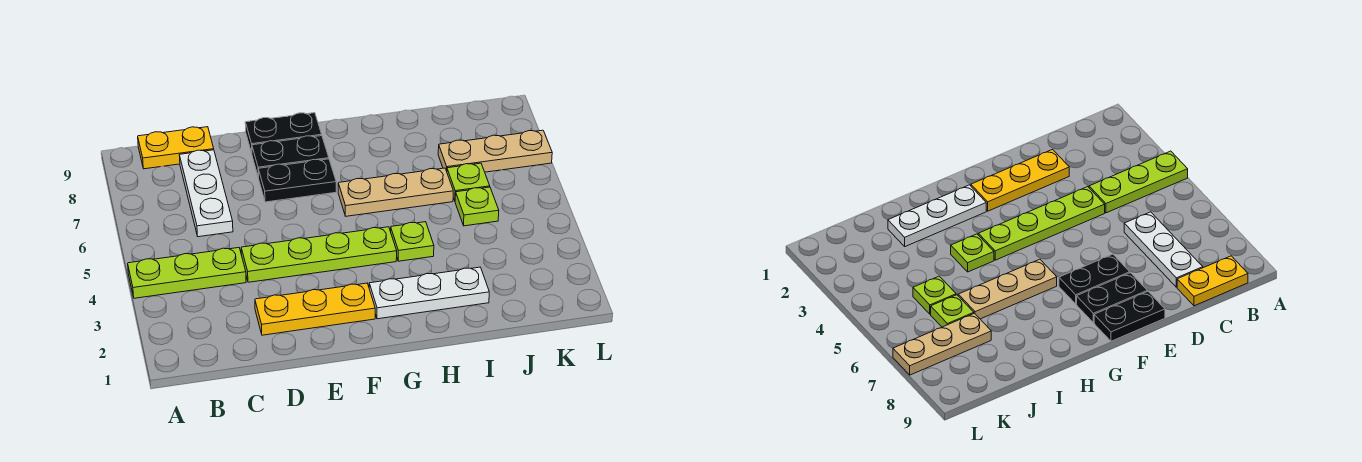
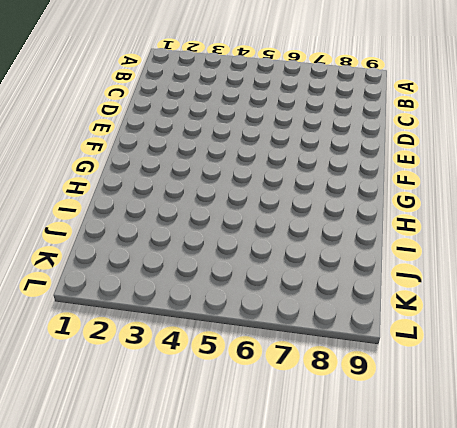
none -> lime 1x3 plate [128,248,246,298]
none -> yellow 1x2 plate [138,127,214,169]
none -> white 1x3 plate [179,150,233,237]

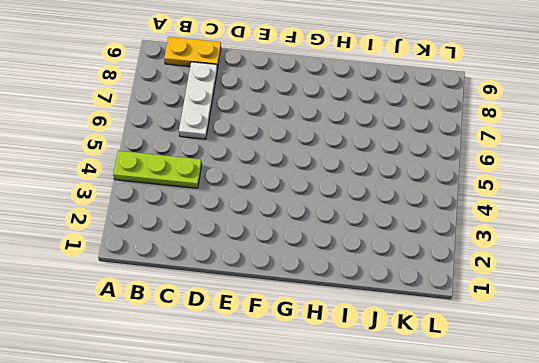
none -> yellow 1x3 plate [255,283,375,335]
none -> lime 1x4 plate [241,227,397,282]
none -> black 1x2 plate [258,159,336,202]

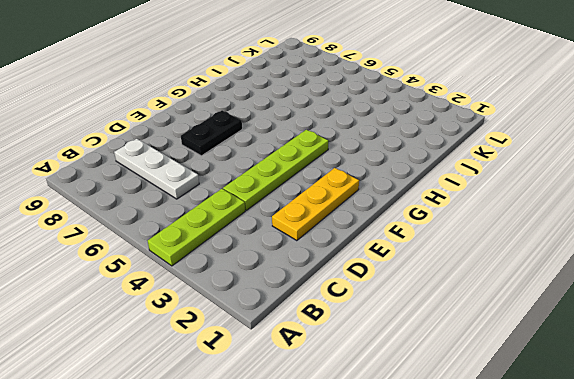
none -> yellow 1x2 plate [138,127,214,169]
none -> black 1x2 plate [252,136,329,178]
none -> black 1x2 plate [245,113,322,153]

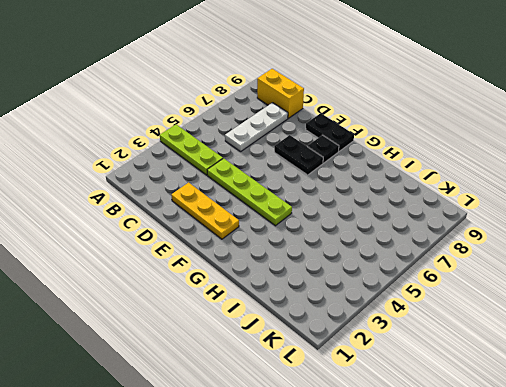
yellow 1x2 brick [257,69,304,118] -> yellow 1x2 plate [138,127,214,169]
black 1x1 plate [307,135,339,163] -> black 1x2 plate [252,136,329,178]
none -> white 1x3 plate [369,267,489,319]
none -> tan 1x3 plate [338,168,453,216]
none -> lime 1x1 plate [391,222,434,261]

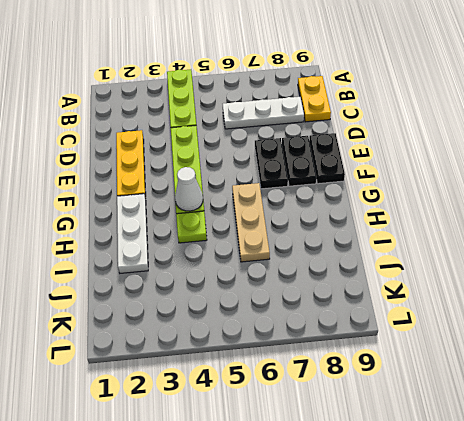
white 1x1 cone [175,167,203,211] -> none
none -> lime 1x1 plate [455,187,499,226]
none -> lime 1x1 plate [447,163,490,201]
none -> tan 1x3 plate [438,130,552,172]

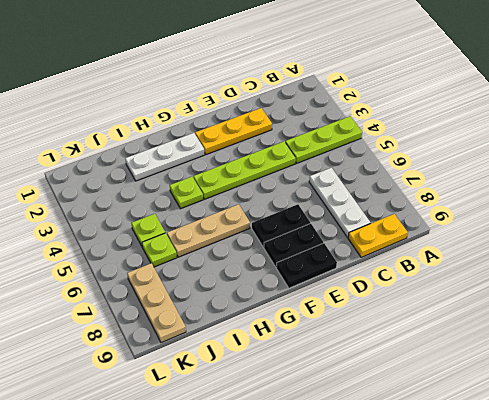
tan 1x3 plate [127,263,186,343] -> tan 1x3 plate turned to [438,130,552,172]

